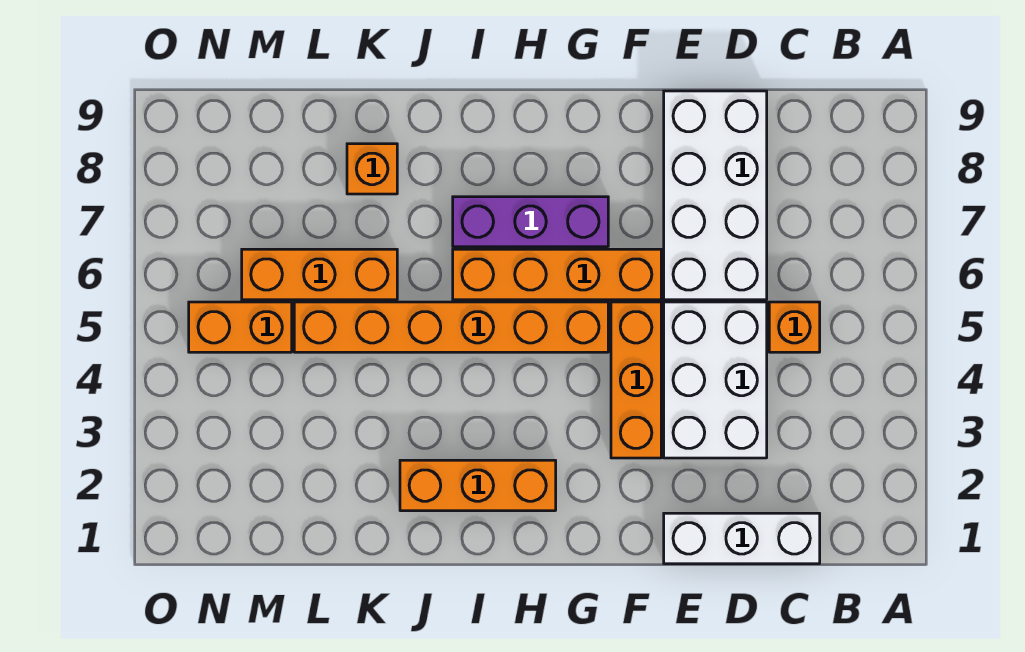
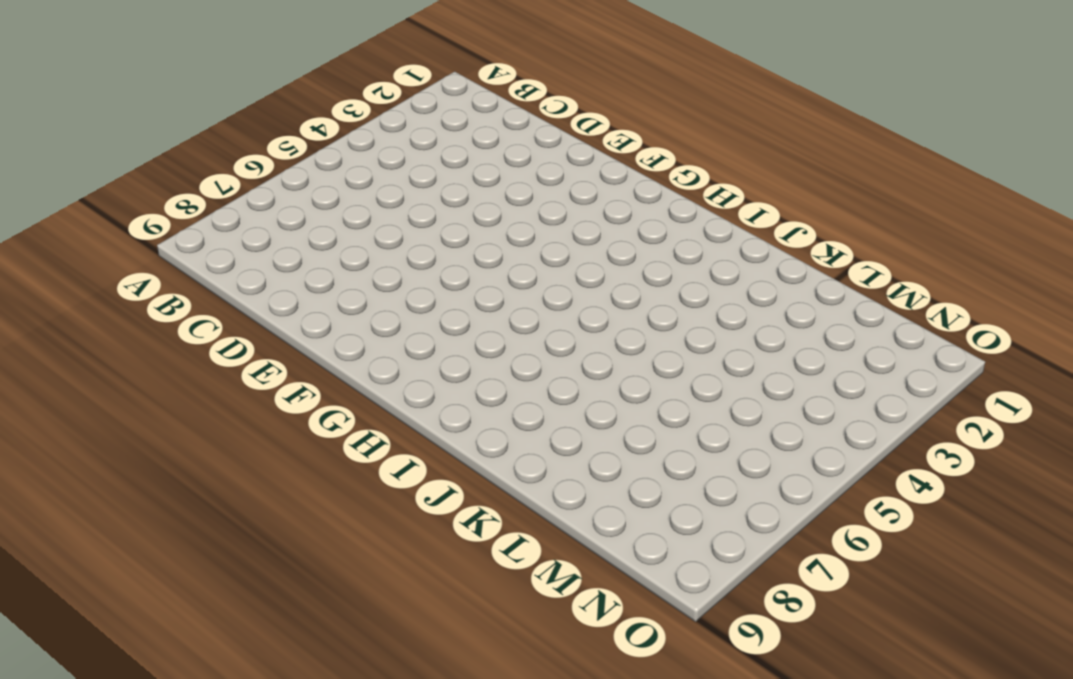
none -> white 1x3 brick [664,513,820,564]
none -> orange 1x1 brick [769,302,820,352]
none -> white 2x3 brick [664,302,767,458]

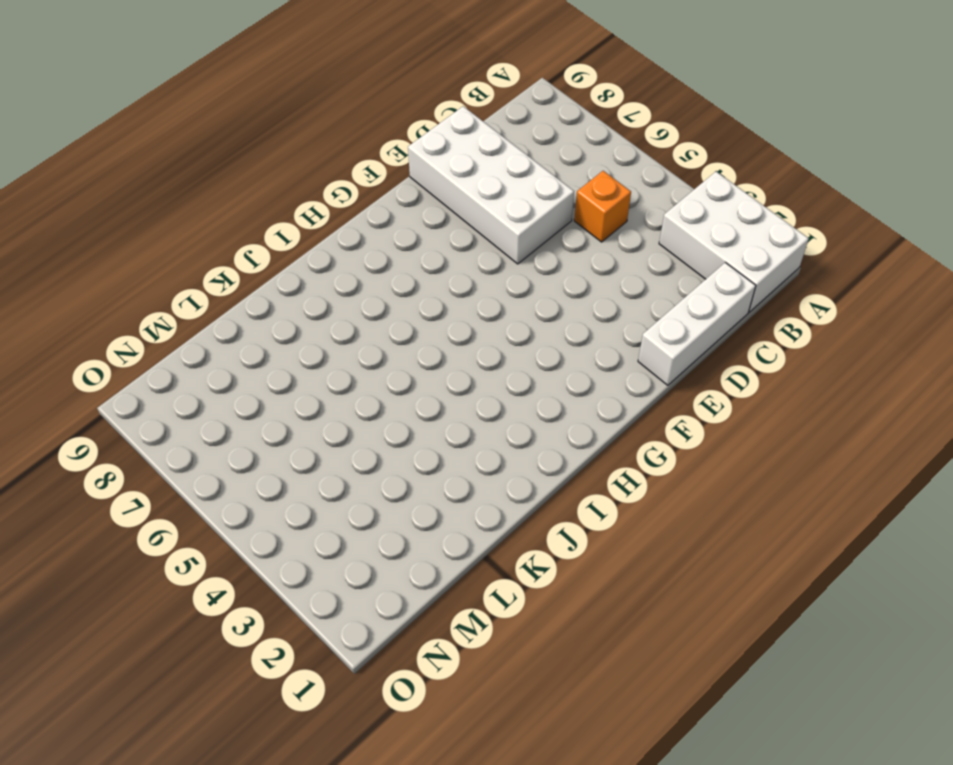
white 2x3 brick [659,172,809,312] -> white 2x3 brick moved to [664,302,767,458]
none -> orange 1x3 brick [611,302,661,458]
none -> orange 1x4 brick [453,249,661,300]
none -> orange 1x6 brick [294,302,608,352]

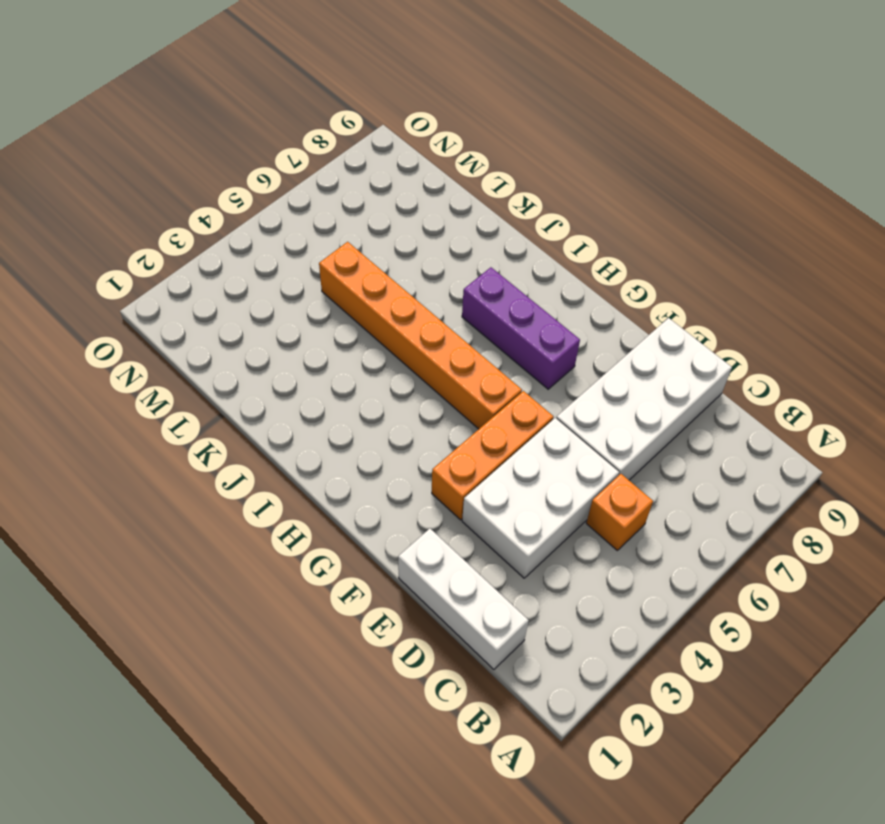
none -> orange 1x4 brick [453,249,661,300]
none -> orange 1x3 brick [400,460,556,511]
none -> orange 1x3 brick [242,249,397,300]

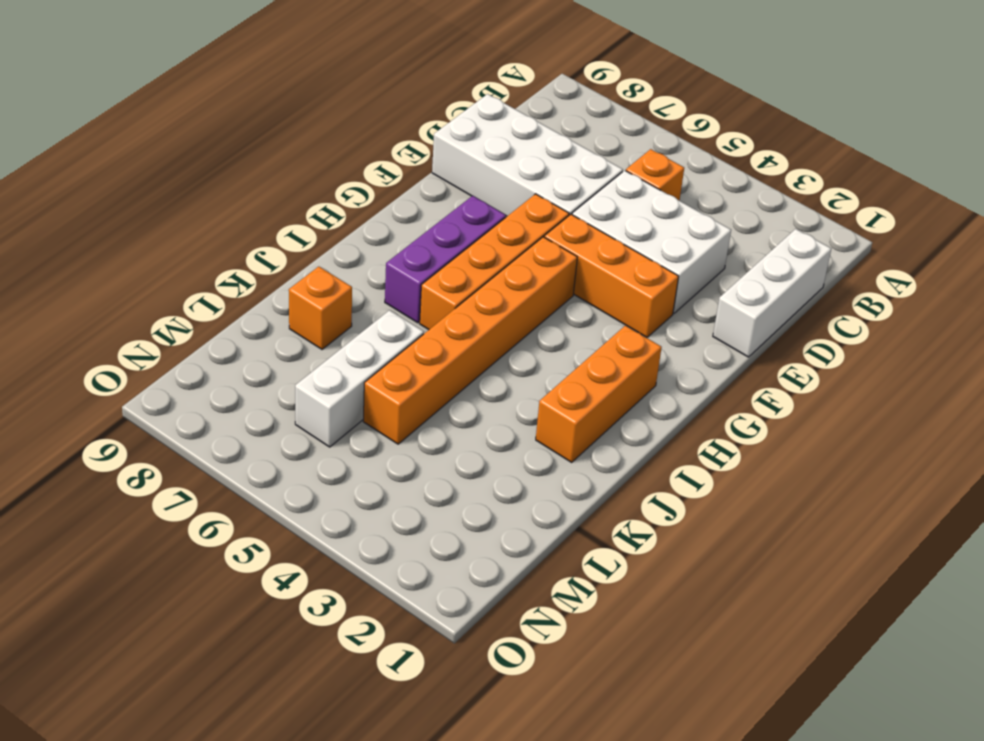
white 1x3 brick [295,310,424,447] -> orange 1x3 brick [242,249,397,300]
none -> orange 1x2 brick [189,302,292,352]

